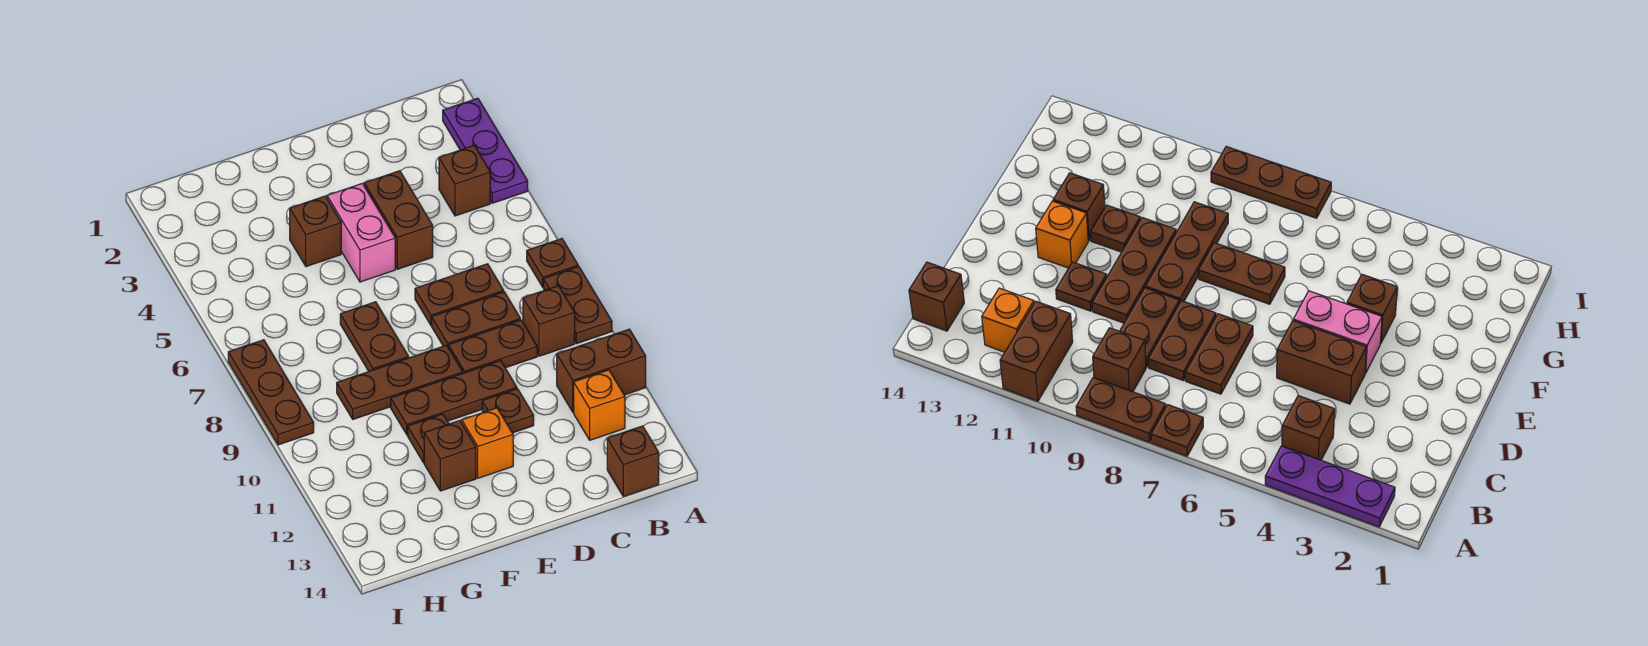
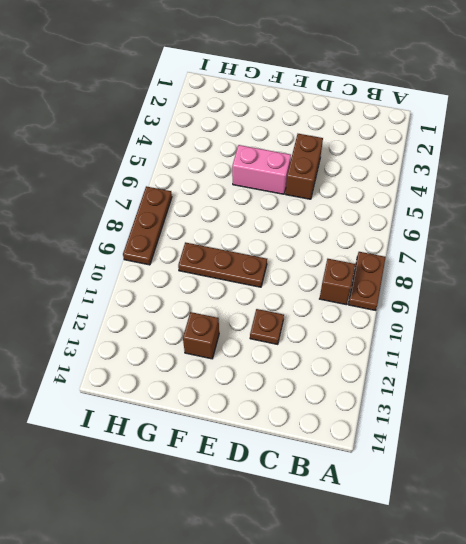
pink 1x2 brick [232,145,291,194] -> pink 1x2 brick turned to [327,183,395,282]
none -> purple 1x3 plate [443,98,528,203]
none -> brown 1x1 plate [527,239,578,287]
none -> brown 1x2 brick [557,329,646,412]

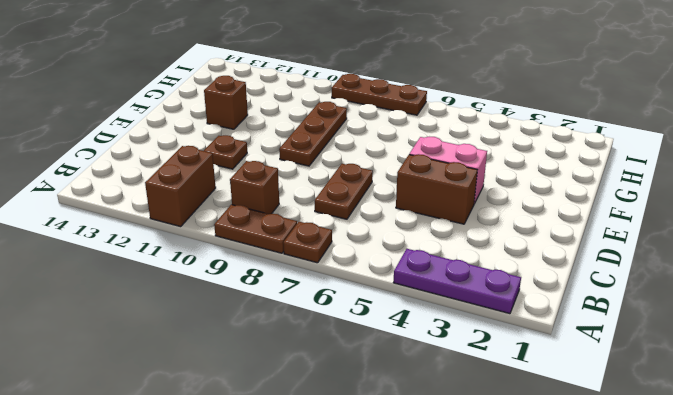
none -> brown 1x1 brick [439,146,490,216]
none -> orange 1x1 brick [574,370,625,440]
none -> brown 1x1 brick [607,426,659,496]

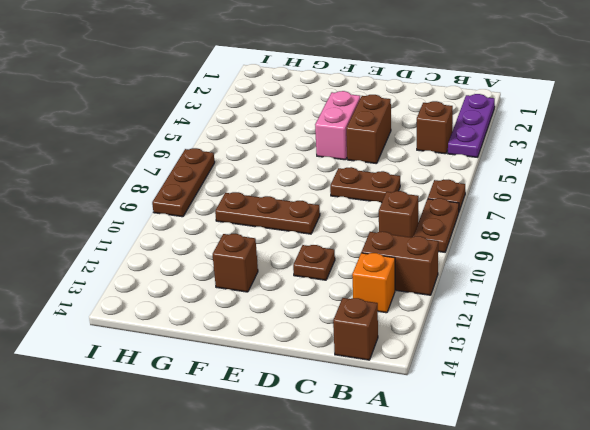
none -> brown 1x2 plate [432,292,520,348]
none -> brown 1x2 plate [449,320,537,373]
none -> brown 1x3 plate [391,361,517,435]

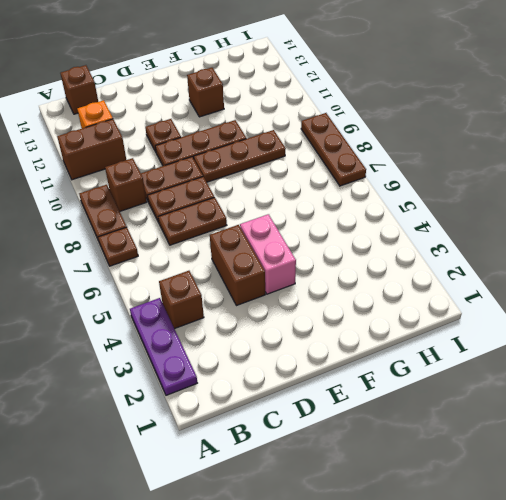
none -> orange 1x1 brick [462,408,513,478]
none -> brown 1x1 brick [290,196,341,267]
none -> brown 1x2 plate [340,302,409,371]

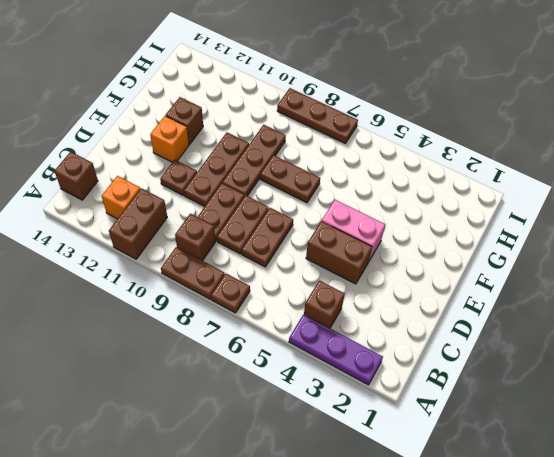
none -> brown 1x1 brick [290,196,341,267]
none -> brown 1x1 plate [408,414,449,463]

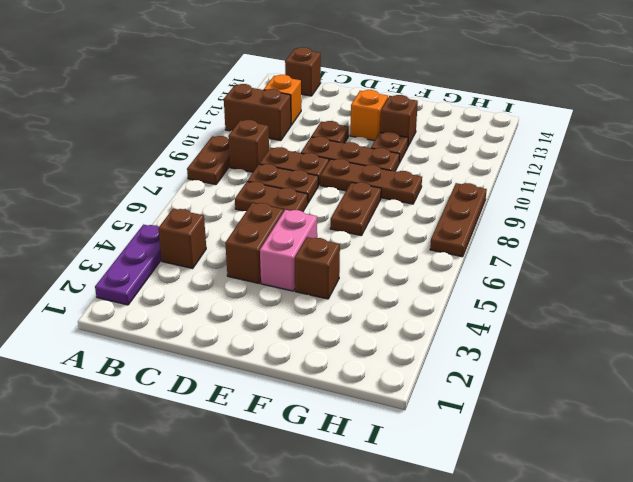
none -> brown 1x1 plate [527,239,578,287]

